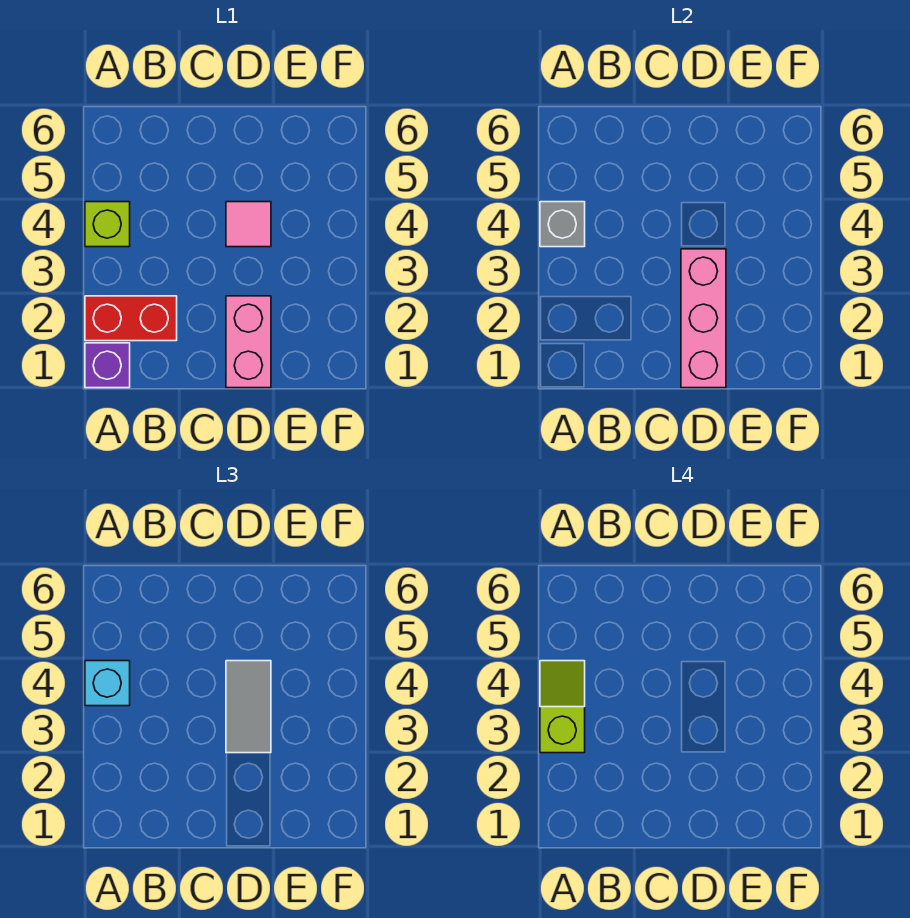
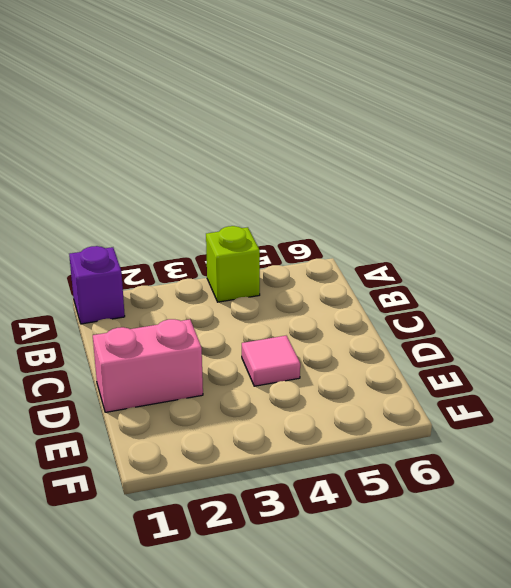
none -> red 1x2 brick [85,296,177,341]
none -> grey 1x1 brick [540,202,585,247]

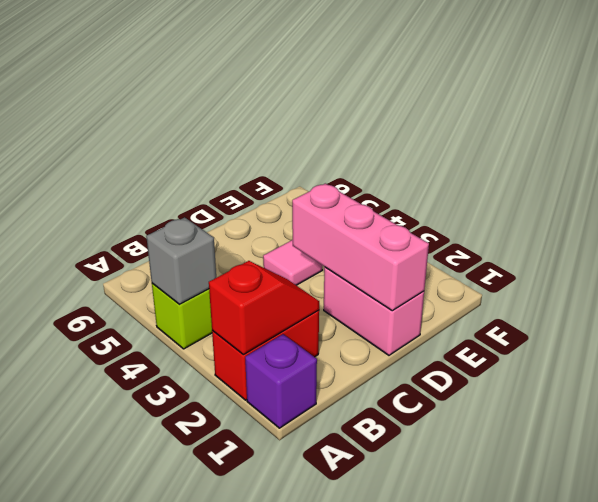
red 1x2 slope [209,261,319,355] -> none
none -> cyan 1x1 brick [85,661,130,706]
none -> grey 1x2 tile [226,661,271,753]

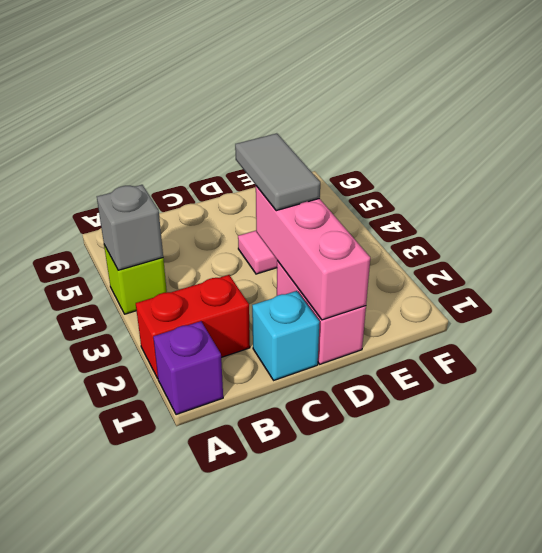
cyan 1x1 brick [252,291,320,380] -> cyan 1x1 brick moved to [85,661,130,706]
none -> lime 1x2 slope [540,661,585,753]

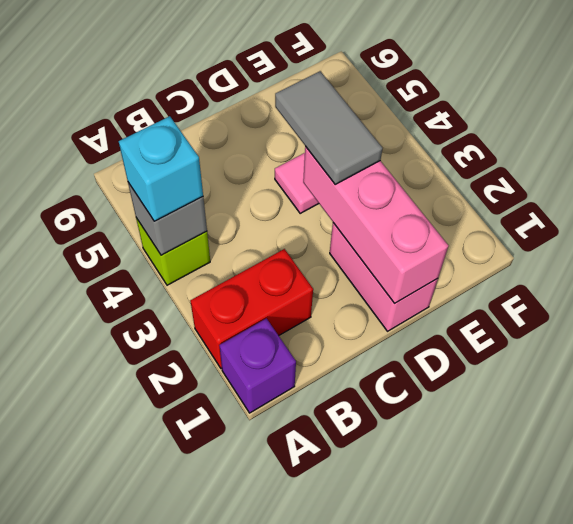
none -> lime 1x2 slope [540,661,585,753]

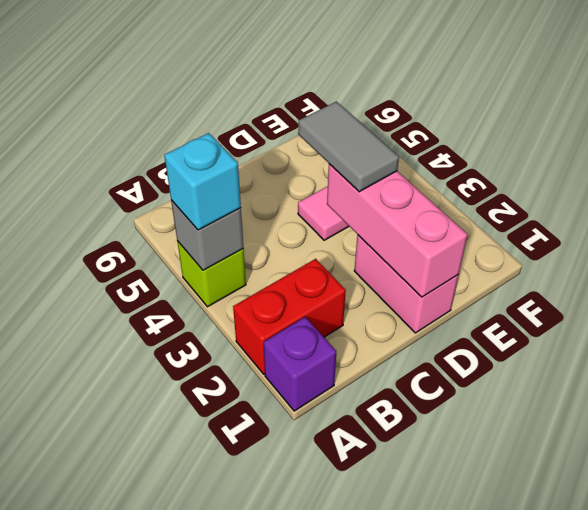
none -> lime 1x2 slope [540,661,585,753]

